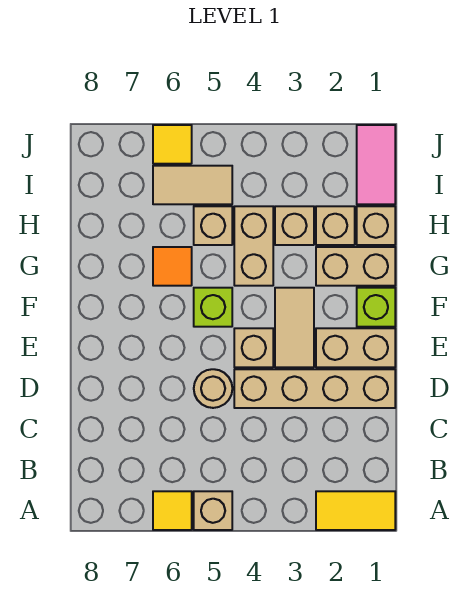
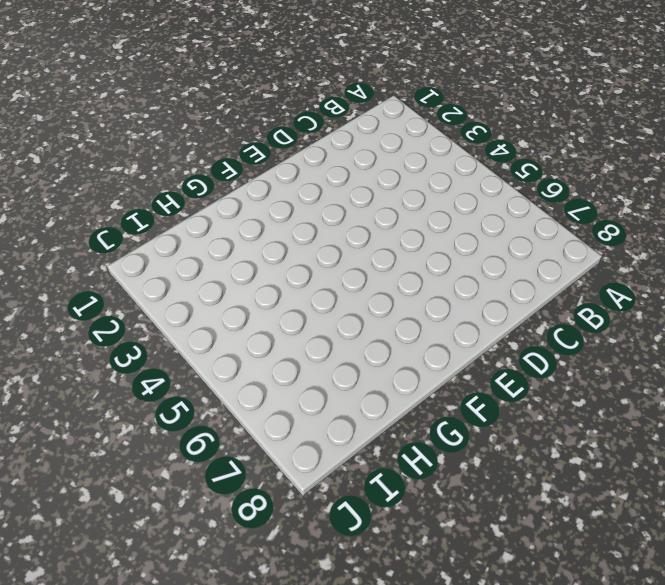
none -> yellow 1x2 tile [316,491,395,530]
none -> tan 1x1 brick [194,491,232,530]
none -> yellow 1x1 tile [153,491,192,530]

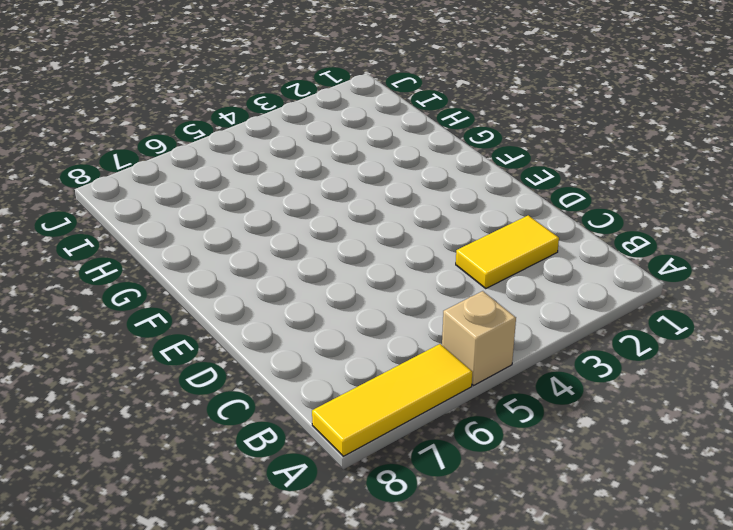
yellow 1x3 tile [312,344,472,456] -> yellow 1x1 tile [153,491,192,530]
yellow 1x2 tile [456,215,559,288] -> yellow 1x2 tile moved to [316,491,395,530]
none -> tan 1x4 brick [234,369,395,408]
none -> tan 1x1 round brick [194,369,232,408]
none -> tan 1x2 brick [316,328,395,367]

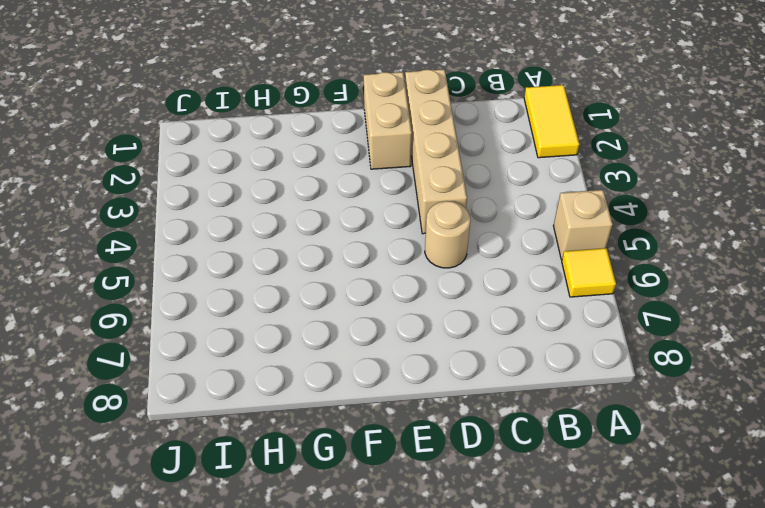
none -> tan 1x2 tile [275,288,314,367]
none -> tan 1x1 brick [234,328,273,367]
none -> lime 1x1 brick [357,288,395,327]

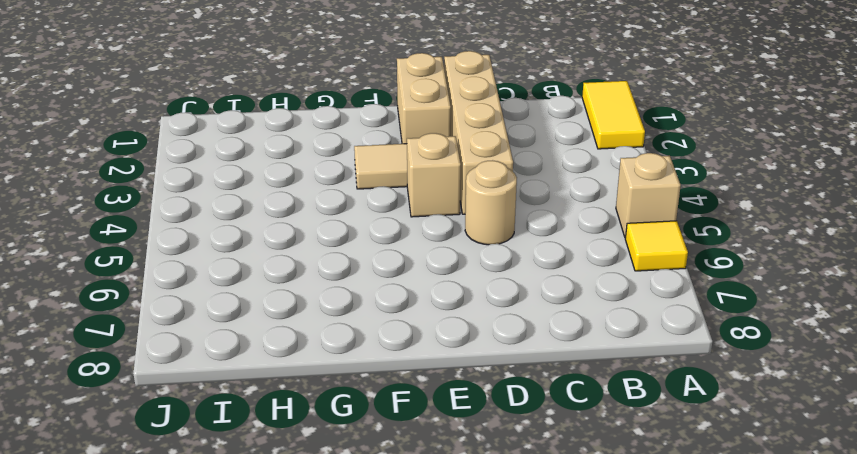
none -> lime 1x1 brick [357,288,395,327]
none -> lime 1x1 brick [194,288,232,327]
none -> tan 1x2 brick [316,247,395,286]

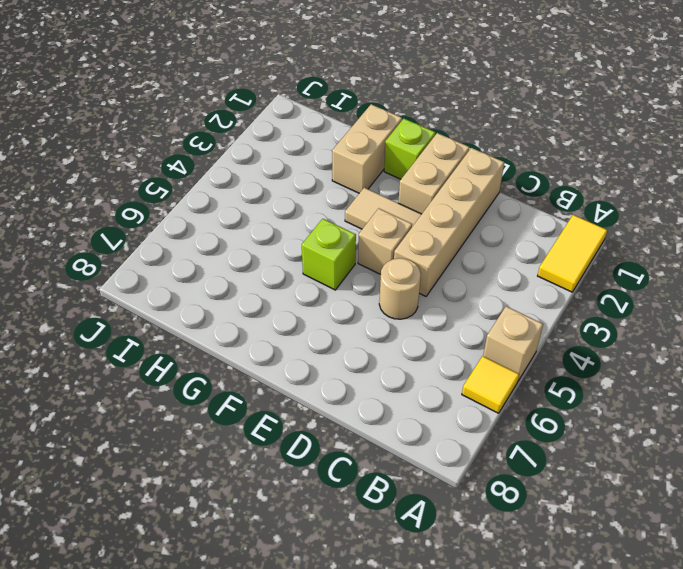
none -> tan 1x2 brick [234,206,273,286]
none -> orange 1x1 tile [153,247,192,286]
none -> tan 1x1 brick [357,206,395,245]

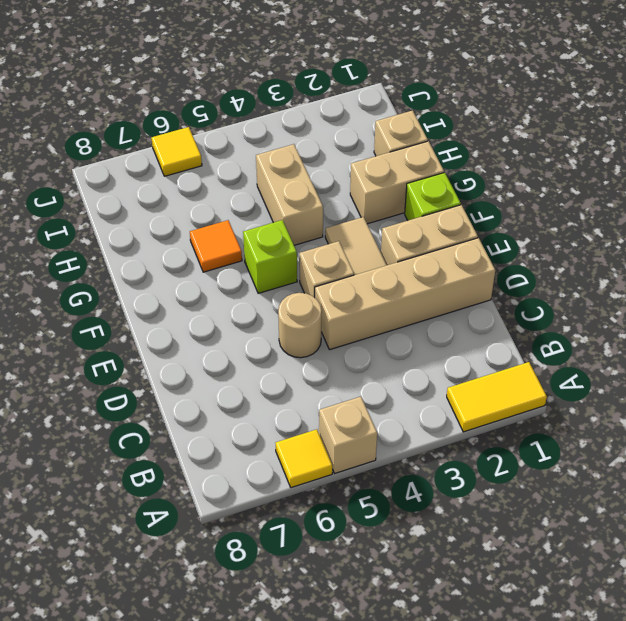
none -> tan 1x1 brick [316,206,355,245]
none -> tan 1x1 brick [275,206,314,245]
none -> tan 1x1 brick [194,206,232,245]

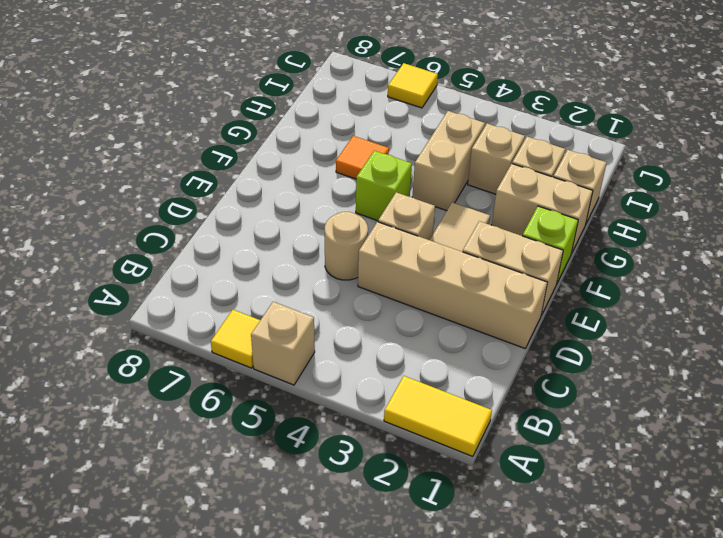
none -> tan 1x1 brick [194,206,232,245]
none -> pink 1x2 tile [357,125,395,204]
none -> tan 1x2 tile [153,166,232,204]

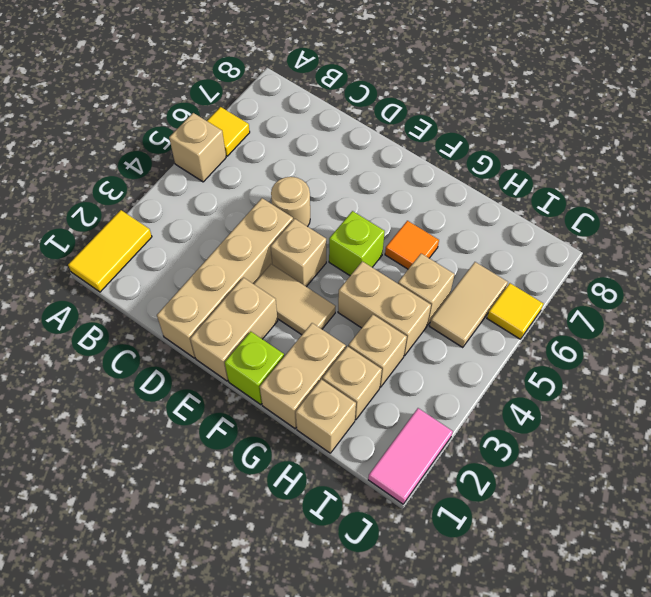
pink 1x2 tile [368,408,453,504] -> pink 1x2 tile turned to [357,125,395,204]

